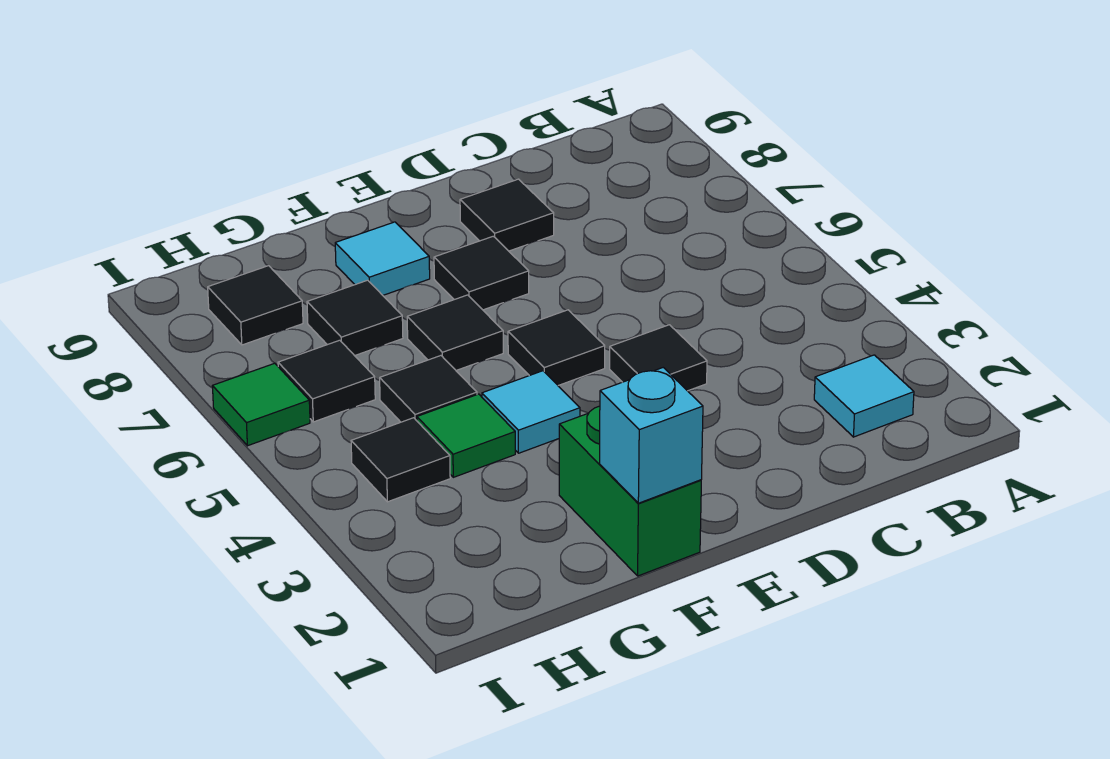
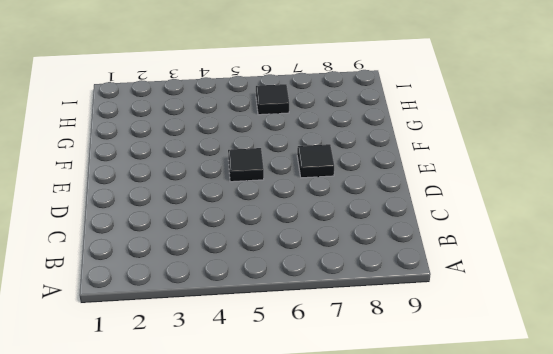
none -> cyan 1x1 tile [814,355,914,437]
none -> black 1x1 tile [610,325,707,391]
none -> black 1x1 tile [460,179,554,251]

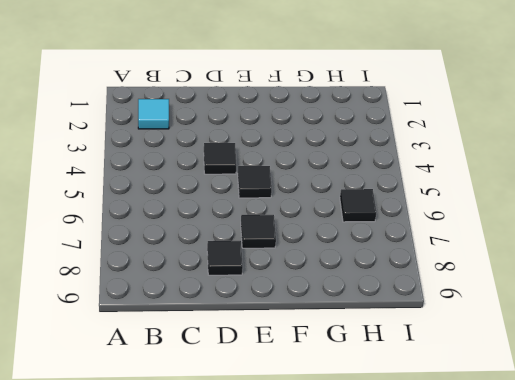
none -> green 1x2 brick [559,406,701,576]
none -> cyan 1x1 tile [482,371,580,453]
none -> black 1x1 tile [407,295,503,370]

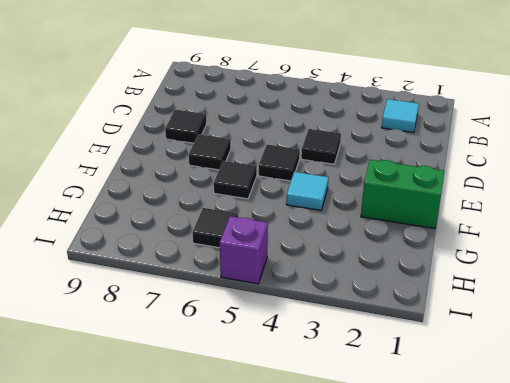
purple 1x1 brick [220,216,268,284] -> none
none -> cyan 1x1 tile [335,222,430,295]
none -> green 1x1 tile [417,394,515,477]
none -> black 1x1 tile [380,356,477,422]

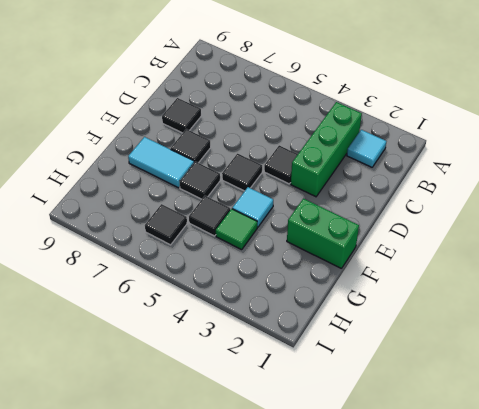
green 1x3 brick [291,102,362,197] -> none
cyan 1x2 tile [128,137,194,188] -> cyan 1x1 tile [335,222,430,295]
none -> black 1x1 tile [307,280,403,356]
none -> black 1x1 tile [351,418,450,502]
none -> black 1x1 tile [208,266,303,345]

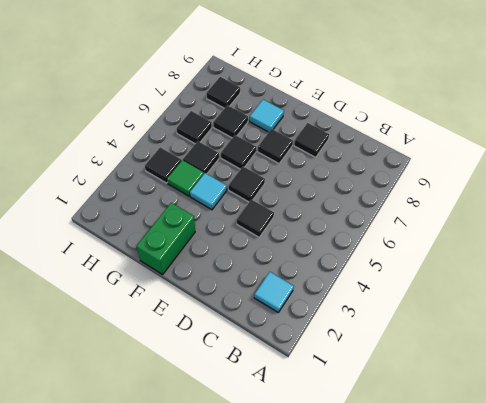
none -> green 1x1 tile [212,363,310,446]
none -> cyan 1x1 brick [599,368,703,503]

